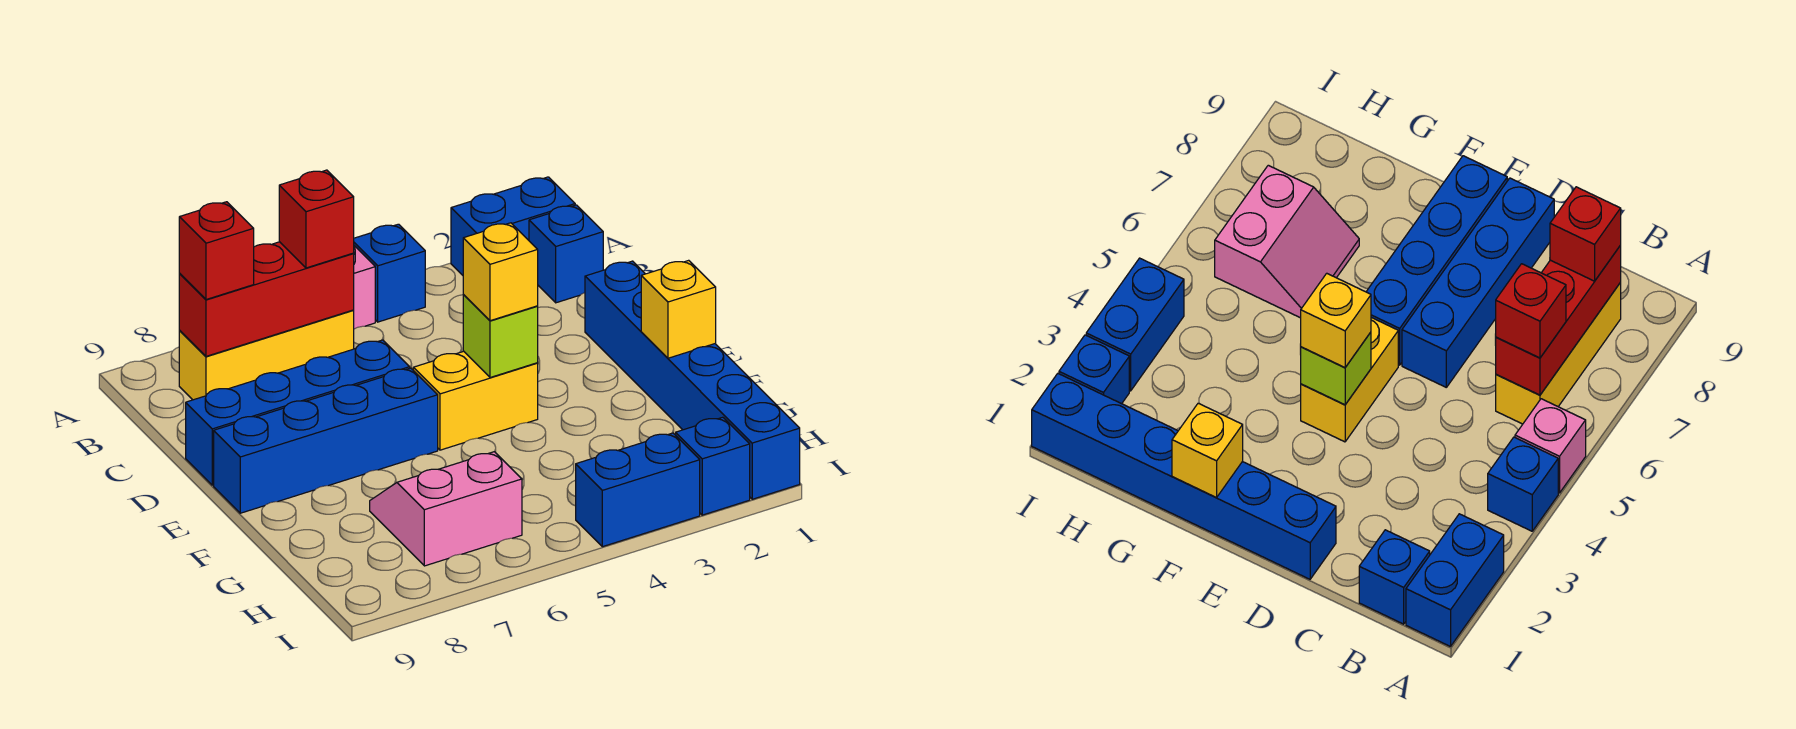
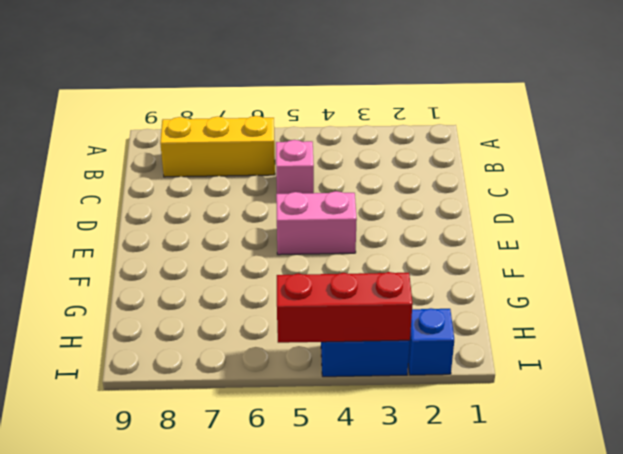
pink 1x1 brick [276,140,314,194] -> pink 1x1 brick moved to [353,246,375,329]
pink 1x2 brick [276,191,357,255] -> yellow 1x2 brick [413,351,538,450]
red 1x3 brick [277,272,413,343] -> red 1x3 brick moved to [179,242,354,356]
none -> blue 1x2 brick [451,177,575,275]
none -> blue 1x1 brick [354,224,425,322]
none -> blue 1x1 brick [529,205,603,303]

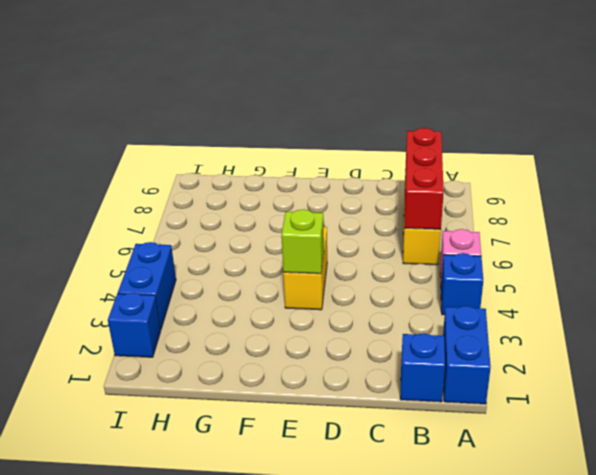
none -> blue 1x6 brick [585,261,800,499]
none -> blue 1x4 brick [186,340,410,485]
none -> blue 1x4 brick [214,368,438,513]

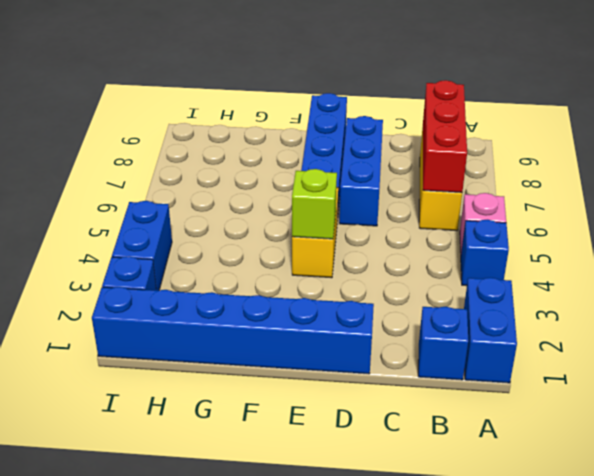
blue 1x3 brick [339,116,383,226] -> blue 1x4 brick [186,340,410,485]
none -> pink 2x2 slope [370,452,522,566]
none -> yellow 1x1 brick [641,260,716,358]
none -> red 1x1 brick [279,170,354,268]

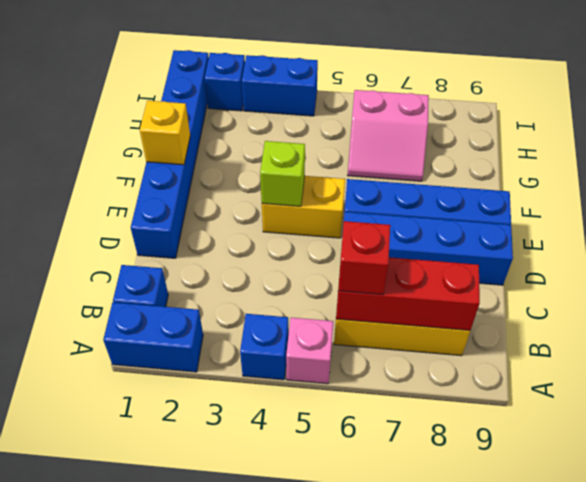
none -> red 1x1 brick [179,202,254,300]
none -> yellow 1x1 brick [463,223,538,321]

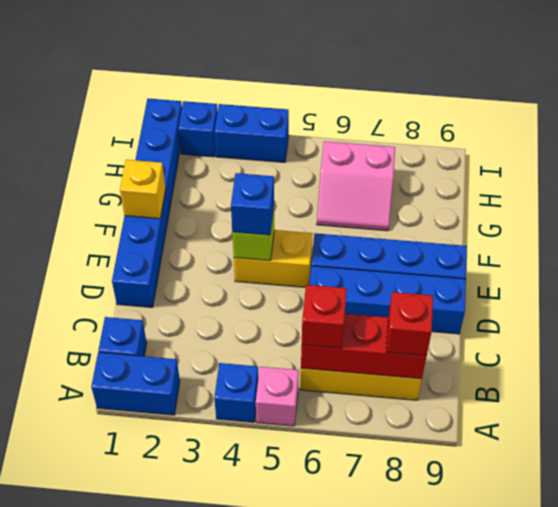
blue 1x1 brick [231,173,274,235] -> yellow 1x1 brick [463,223,538,321]

